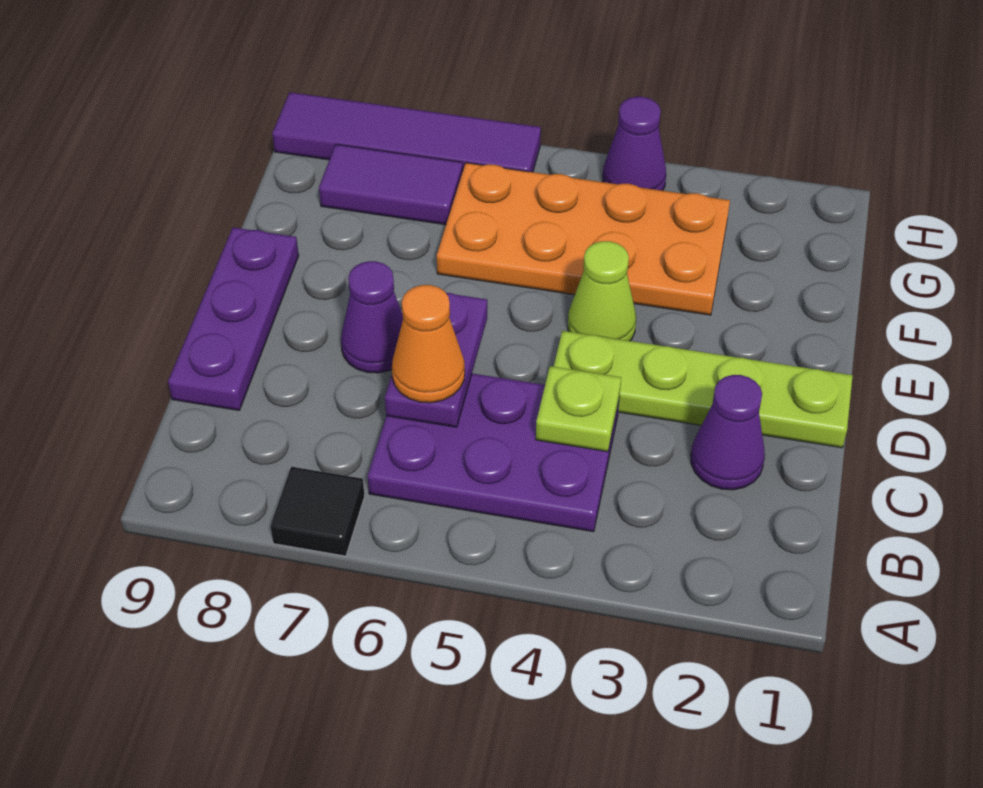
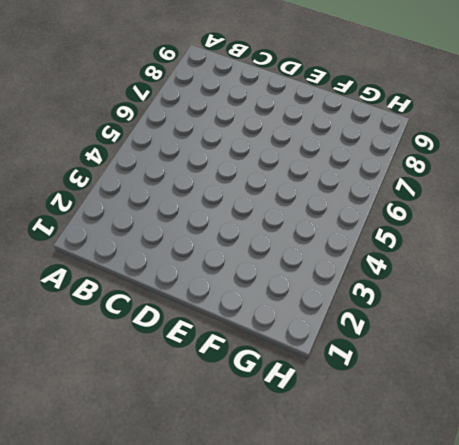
none -> black 1x1 tile [270,467,365,556]
none -> purple 2x3 plate [368,374,619,532]
none -> purple 1x1 cone [691,375,765,490]

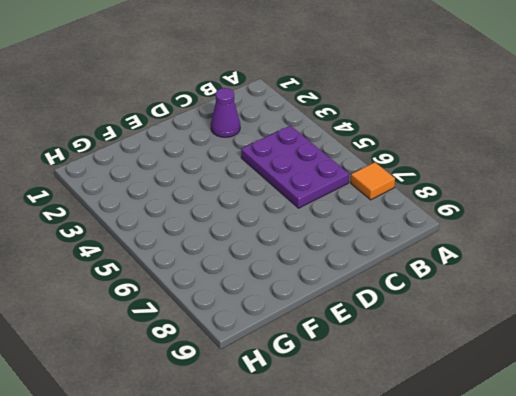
orange 1x1 tile [351,162,395,200] -> black 1x1 tile [270,467,365,556]
none -> purple 1x3 plate [168,227,299,410]
none -> lime 1x4 plate [554,331,853,448]
none -> purple 1x1 cone [341,261,403,373]

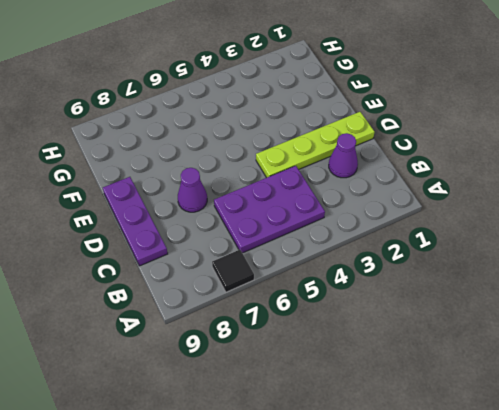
none -> lime 1x1 cone [568,241,636,341]
none -> orange 2x4 plate [437,163,730,315]
none -> purple 1x2 tile [319,144,463,225]

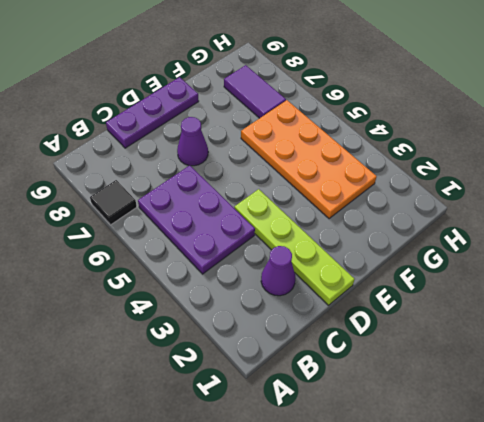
none -> lime 1x1 cone [568,241,636,341]
none -> purple 1x1 cone [603,97,666,191]
none -> purple 1x4 tile [272,92,541,172]

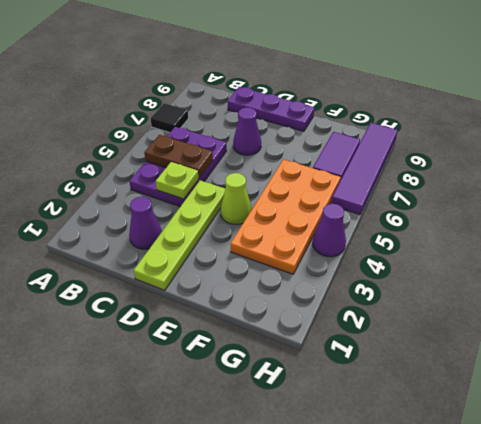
brown 1x2 plate [144,135,213,178] -> none
none -> purple 1x2 plate [385,293,487,427]
none -> orange 1x1 cone [392,285,465,403]

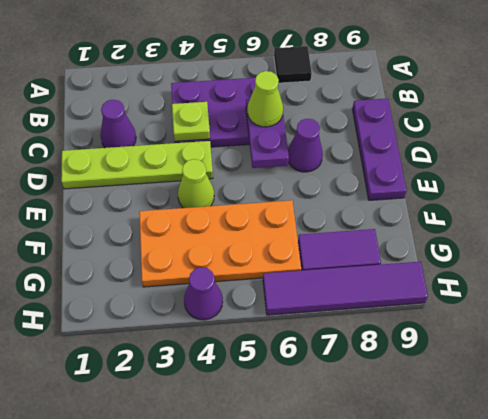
lime 1x1 cone [248,71,283,127] -> orange 1x1 cone [392,285,465,403]

